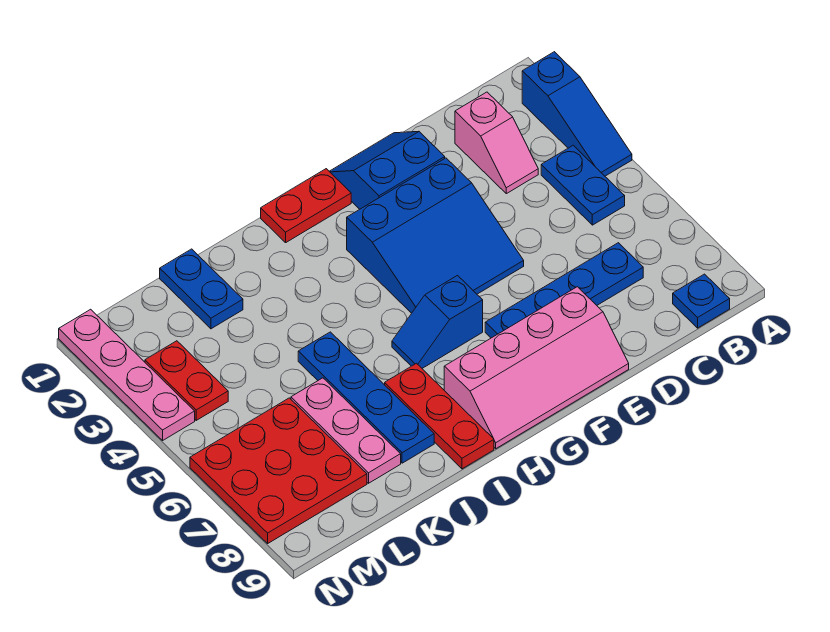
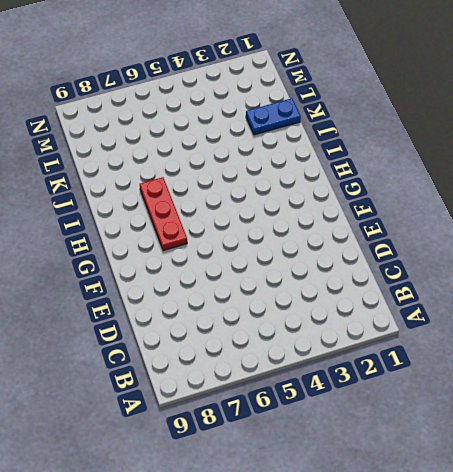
red 1x3 plate [140,177,187,251] -> red 1x3 plate turned to [385,363,494,469]
none -> blue 1x3 slope [522,52,632,176]
none -> blue 1x2 plate [541,145,625,225]
none -> blue 1x1 plate [673,274,730,328]

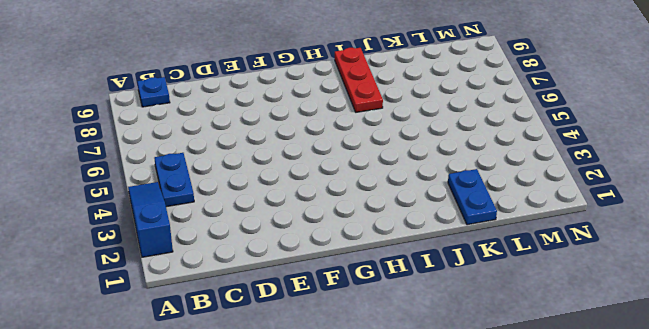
none -> pink 1x2 slope [455,92,538,194]
none -> blue 1x4 plate [485,243,643,338]
none -> blue 2x2 slope [329,131,445,209]

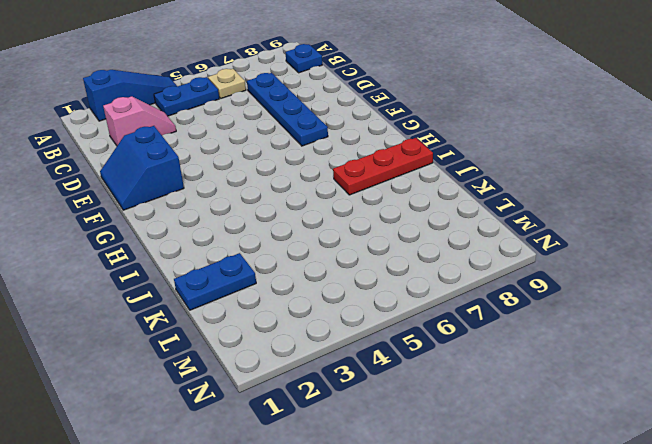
tan 1x1 plate [208,69,246,98] -> none
none -> blue 3x3 slope [347,158,524,313]
none -> pink 2x4 slope [444,287,629,449]
none -> red 1x2 plate [261,169,351,242]

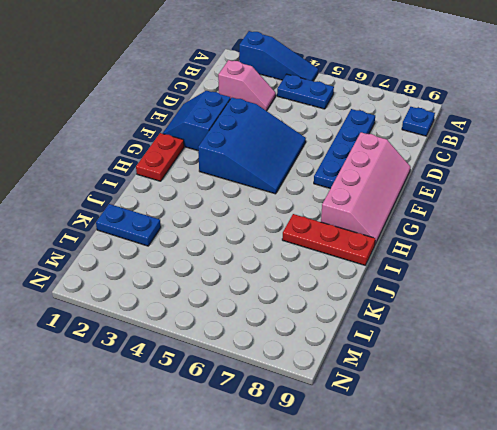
none -> blue 1x2 slope [392,276,483,368]
none -> blue 1x4 plate [298,332,434,463]
none -> pink 1x3 plate [291,378,401,483]

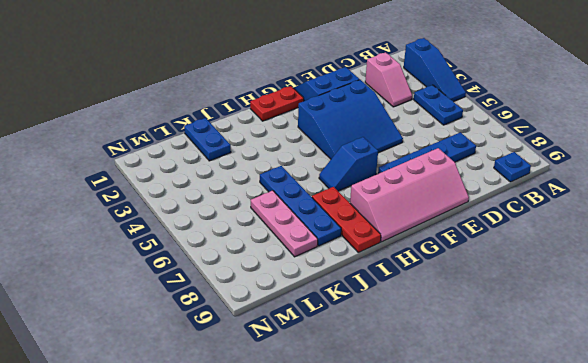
none -> red 3x3 plate [190,398,367,543]
none -> red 1x2 plate [145,341,228,420]
none -> pink 1x4 plate [59,309,195,440]

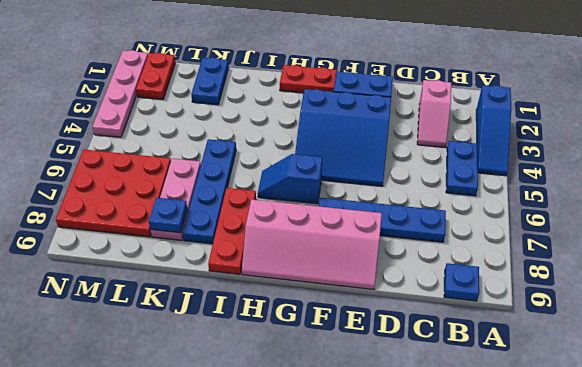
blue 1x1 plate [149,198,187,233] -> none
red 1x2 plate [136,53,175,99] -> red 1x2 plate moved to [145,341,228,420]

